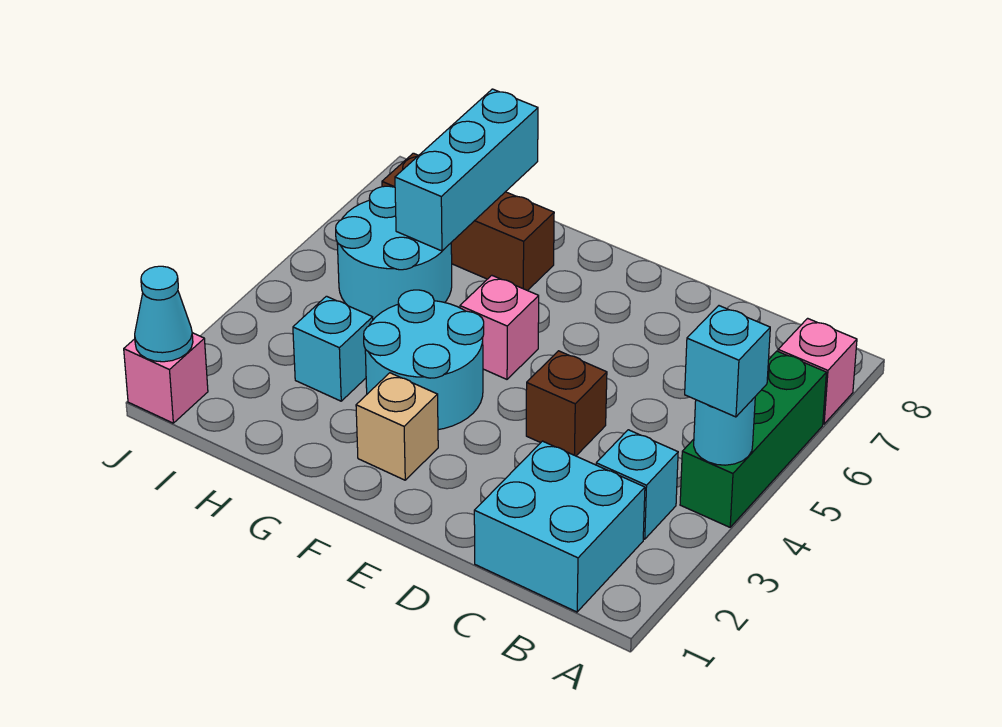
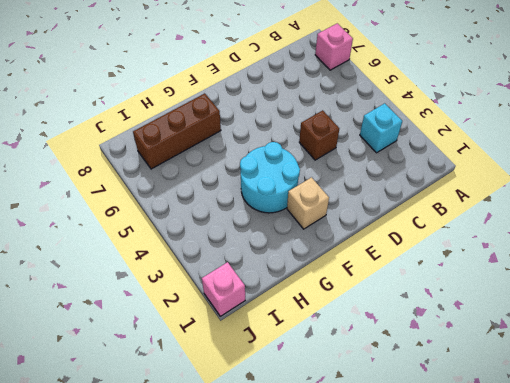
none -> green 1x3 brick [680,351,826,527]
none -> cyan 2x2 brick [474,441,645,612]
none -> pink 1x1 brick [460,275,539,379]

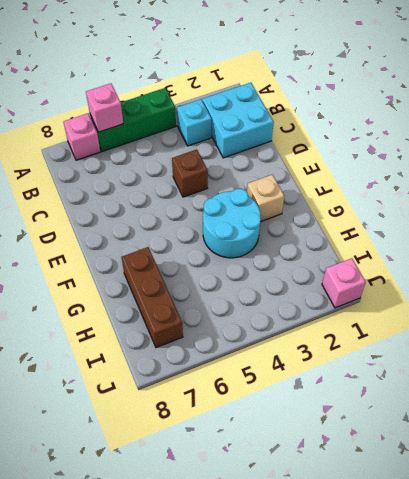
pink 1x1 brick [86,84,123,132] -> pink 1x1 brick moved to [460,275,539,379]
none -> cyan 1x1 brick [293,296,373,401]
none -> cyan 2x2 round brick [336,186,452,319]
none -> cyan 1x1 round brick [694,397,755,465]

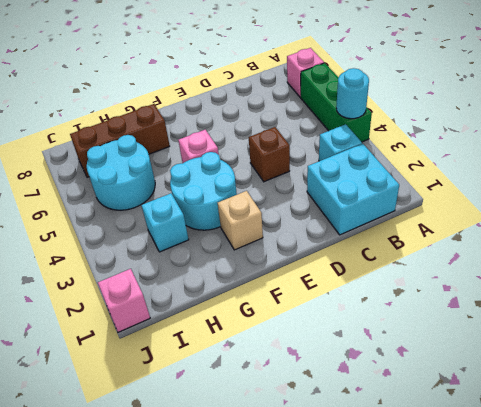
none -> cyan 1x3 brick [395,89,538,251]
none -> cyan 1x1 cone [135,266,193,362]
none -> cyan 1x1 brick [685,306,770,417]

